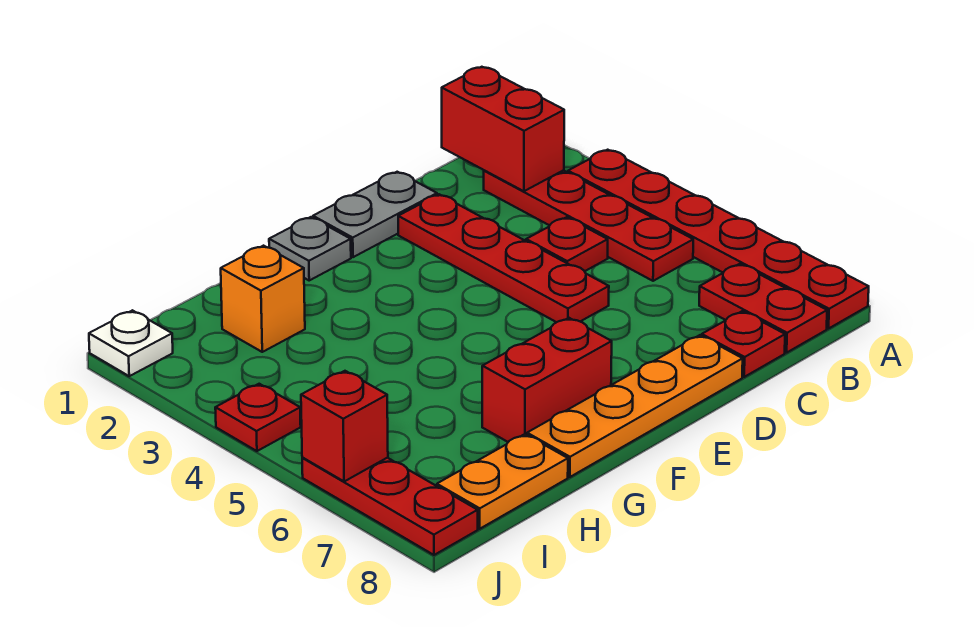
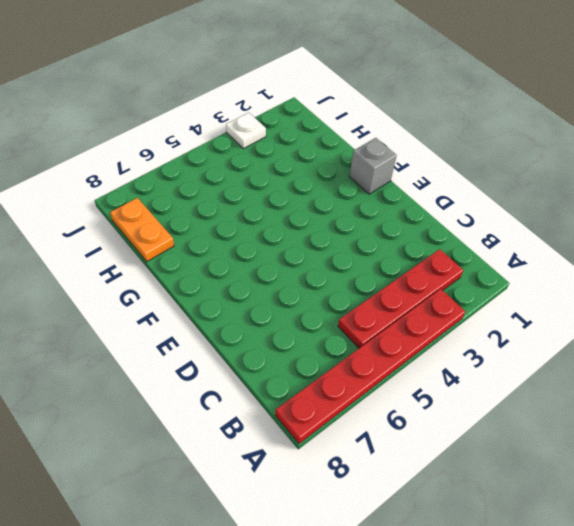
grey 1x1 brick [349,138,397,194] -> grey 1x1 plate [269,217,351,280]
white 1x1 plate [226,113,266,149] -> white 1x1 plate moved to [89,310,173,376]
none -> red 1x2 plate [699,264,827,353]
none -> red 1x1 plate [526,217,608,271]
none -> red 1x1 plate [702,311,785,377]

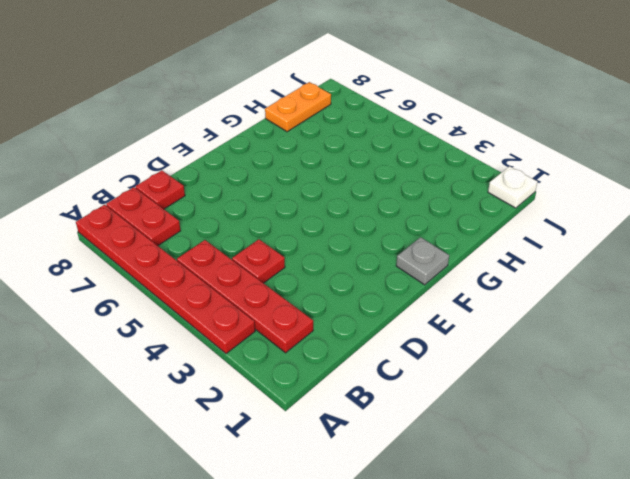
none -> grey 1x2 plate [313,172,437,257]
none -> red 1x4 plate [398,194,609,322]
none -> orange 1x4 plate [527,335,743,477]

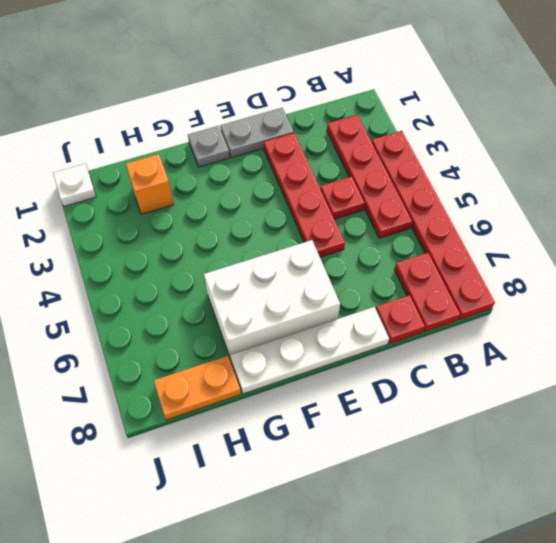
white 1x4 plate [230,307,389,394] -> orange 1x4 plate [527,335,743,477]
white 2x3 brick [204,240,340,359] -> red 1x2 brick [482,318,612,442]
none -> red 1x1 plate [215,384,301,451]
none -> red 1x3 plate [302,458,478,555]
none -> red 1x2 brick [442,67,564,191]

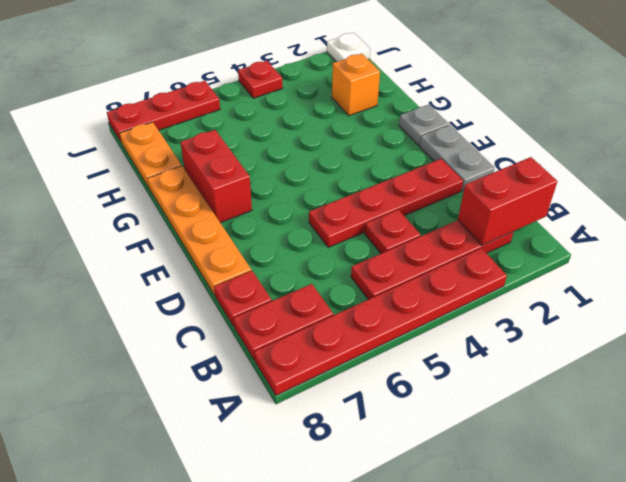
none -> red 1x1 brick [301,371,388,481]

